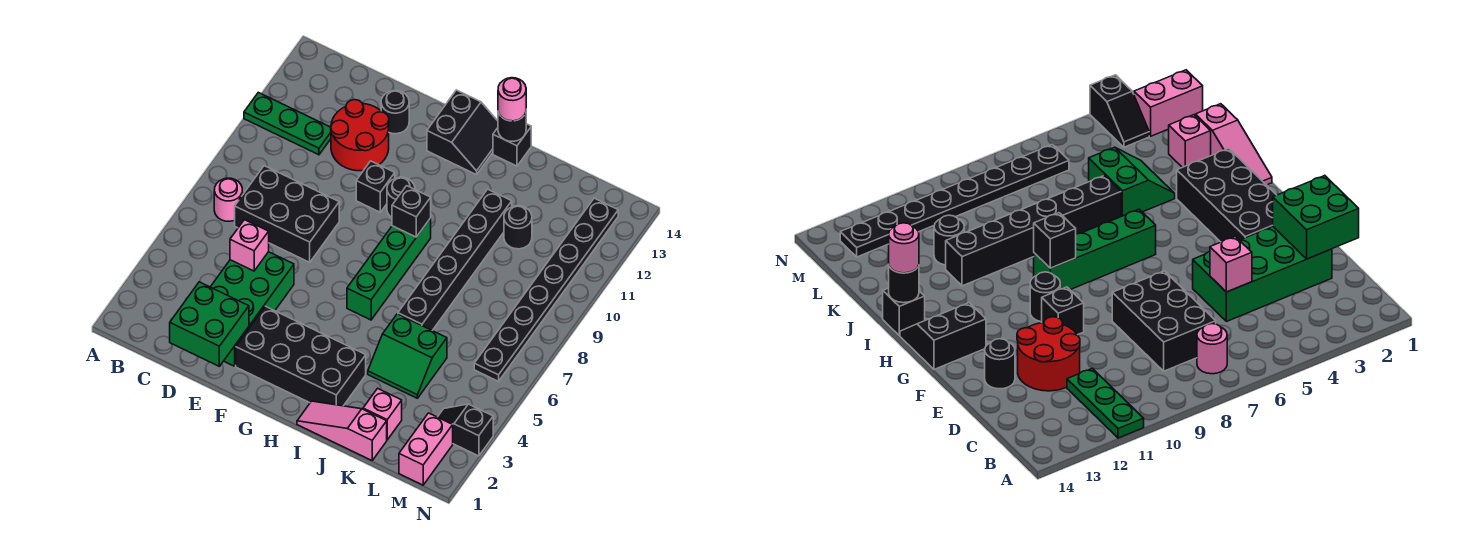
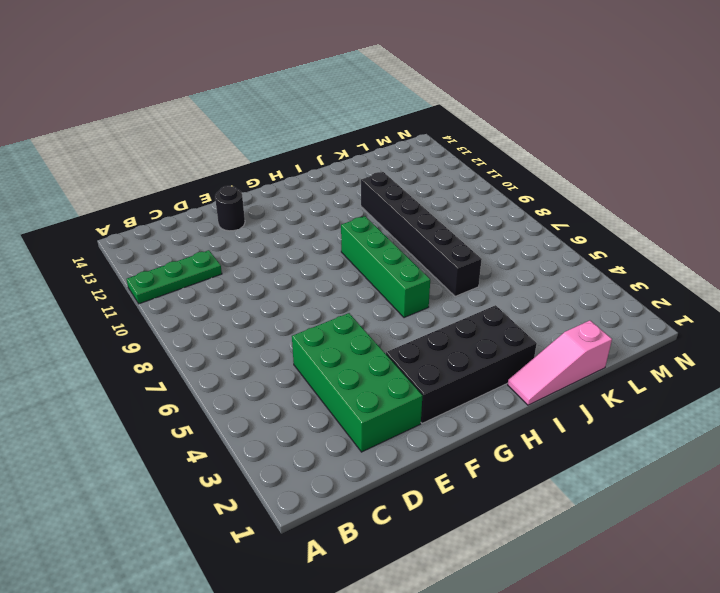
none -> pink 1x1 round brick [214,178,242,221]
none -> black 2x3 brick [235,166,339,262]
none -> red 2x2 round brick [331,100,389,171]

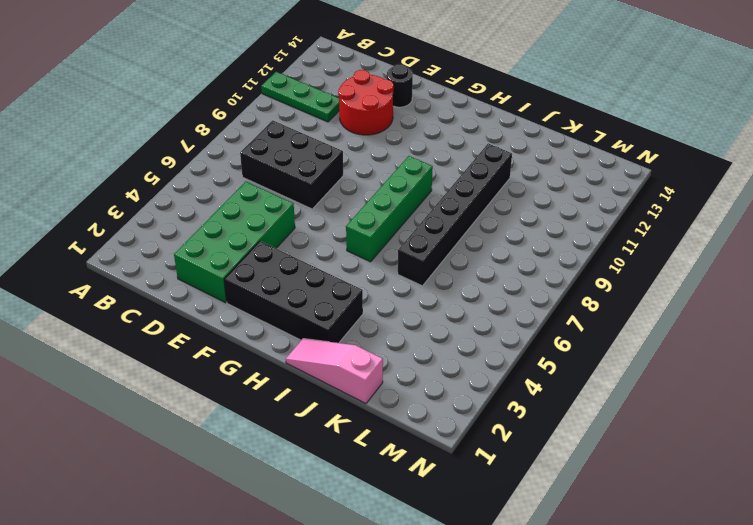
none -> pink 1x1 round brick [214,178,242,221]
none -> black 1x1 brick [356,161,395,212]
none -> black 1x1 round brick [387,177,415,217]

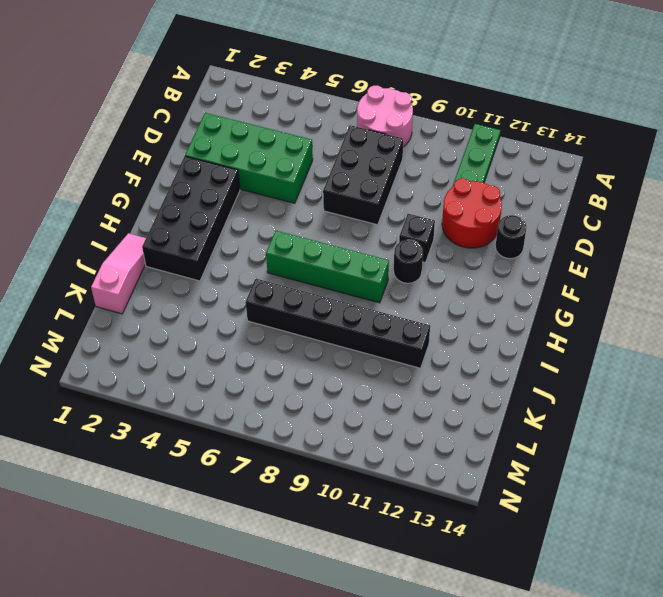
pink 2x2 round brick [357,86,413,147] -> pink 1x1 round brick [214,178,242,221]
none -> black 2x2 slope [427,90,498,175]
none -> black 1x1 brick [493,124,531,166]
none -> green 2x2 slope [368,314,447,398]

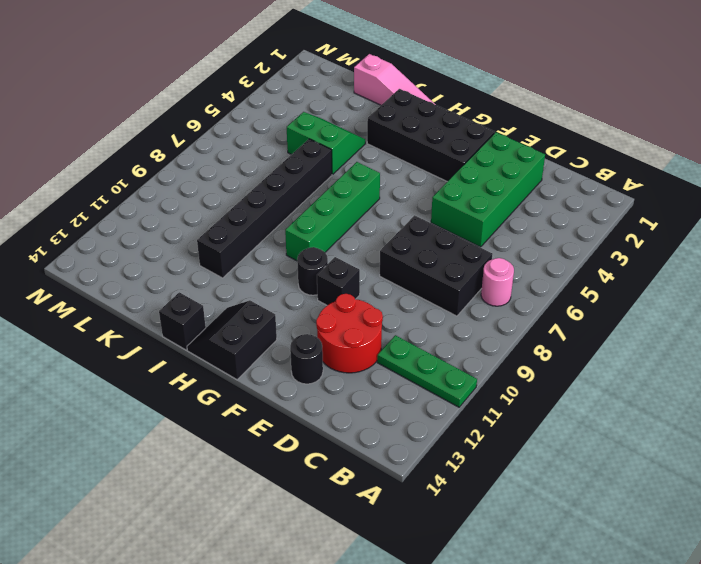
none -> pink 1x1 brick [363,388,402,440]
none -> black 1x1 round brick [504,206,532,249]
none -> pink 1x2 brick [399,413,453,485]

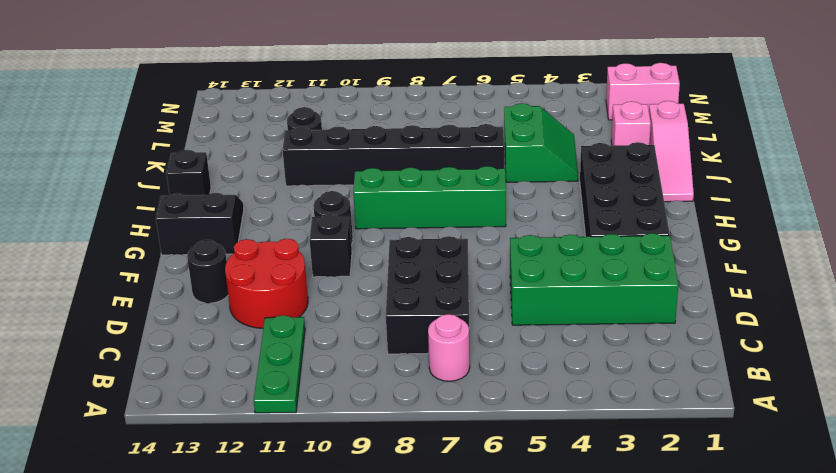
none -> black 1x2 slope [438,404,493,456]
none -> black 1x8 plate [474,198,618,381]
none -> green 2x2 brick [170,282,249,366]

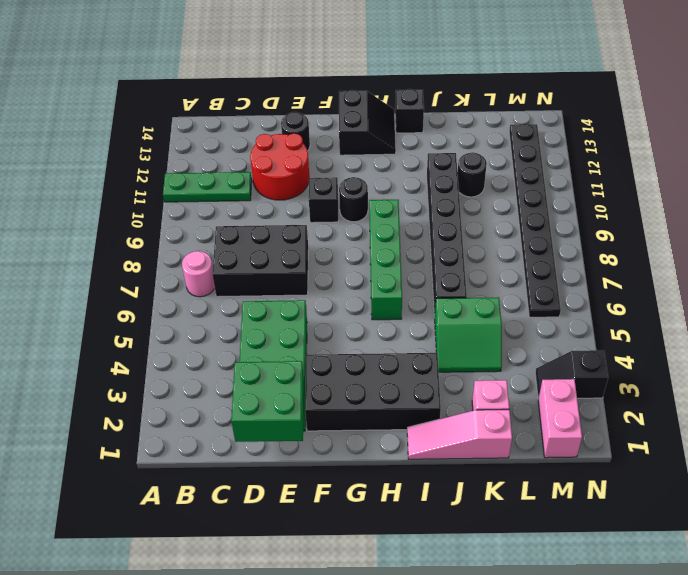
none -> pink 1x1 brick [230,220,269,271]
none -> black 1x1 brick [392,186,431,237]
none -> black 1x1 round brick [498,112,526,141]

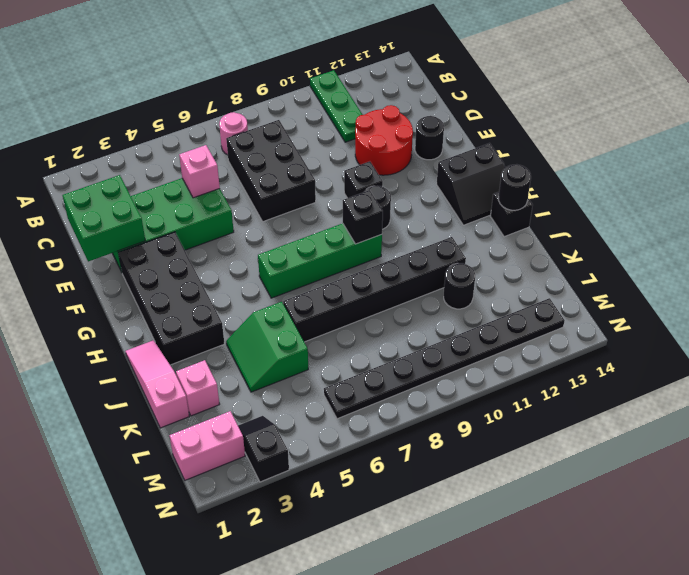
none -> pink 1x1 round brick [498,78,526,121]

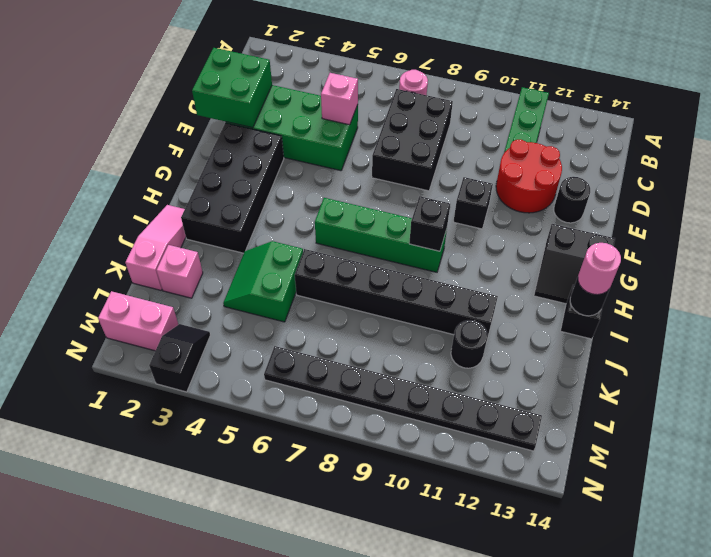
none -> black 1x1 round brick [387,177,415,217]

